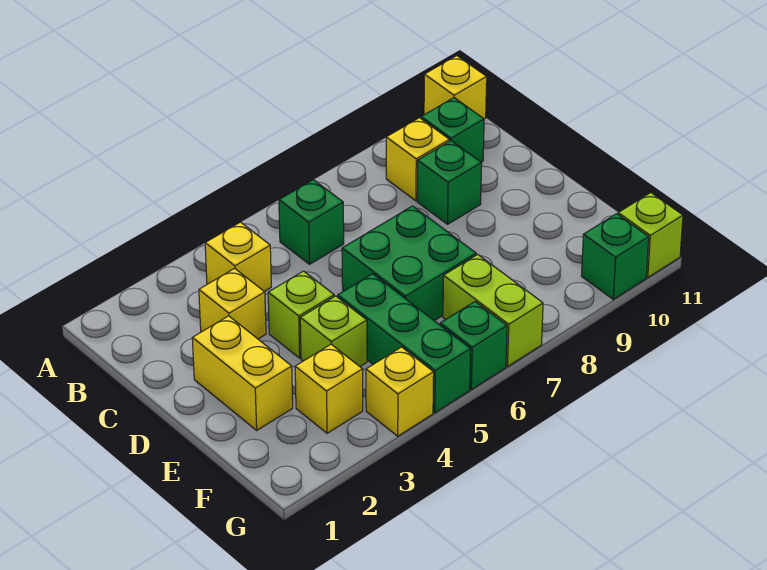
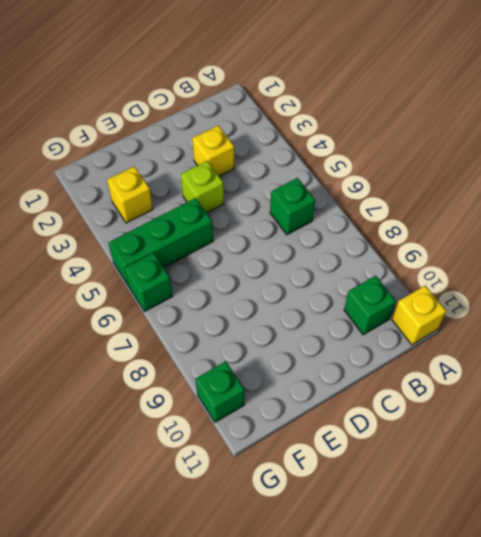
none -> yellow 1x1 brick [205,222,271,291]
none -> yellow 1x1 brick [386,118,450,201]
none -> green 1x1 brick [417,141,482,224]

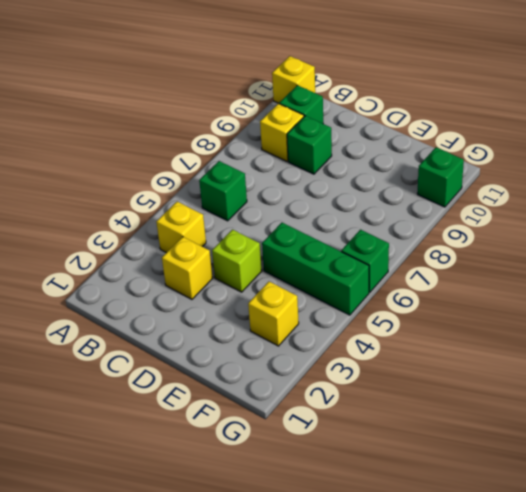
none -> yellow 1x2 brick [192,316,293,430]
none -> green 2x2 brick [342,206,476,321]
none -> lime 1x1 brick [300,296,367,366]

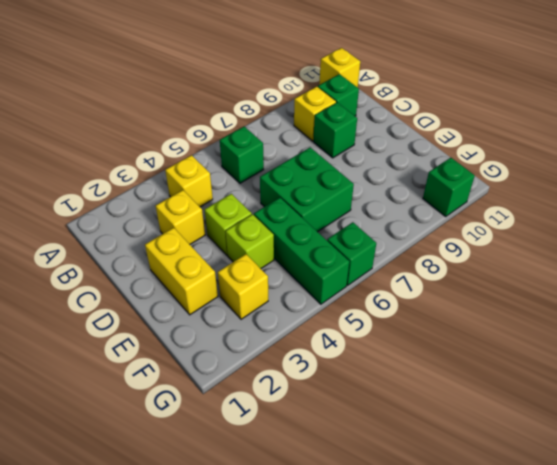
none -> lime 1x2 brick [443,255,543,367]
none -> yellow 1x1 brick [366,347,434,436]
none -> lime 1x1 brick [618,193,683,277]

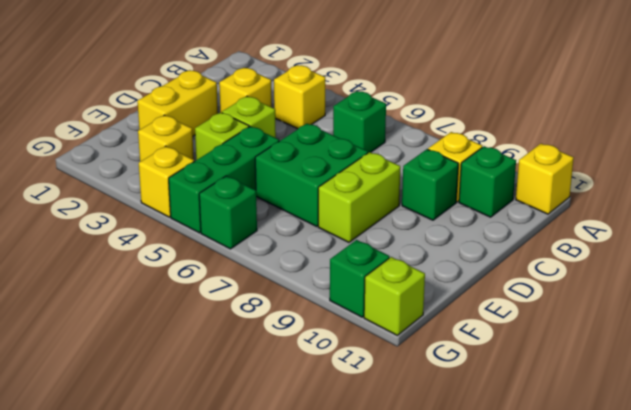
lime 1x2 brick [318,152,400,242] -> lime 1x2 brick moved to [443,255,543,367]

